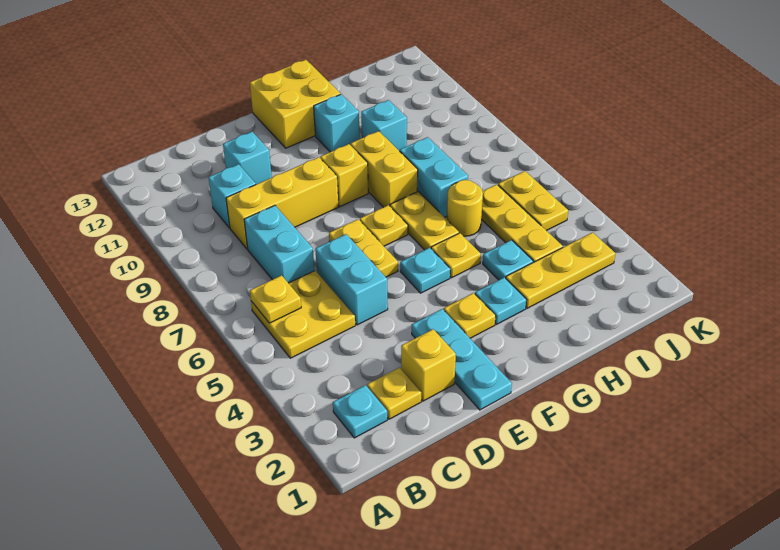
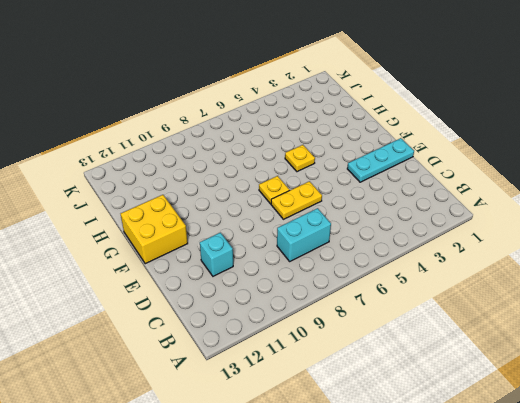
none -> cyan 1x1 plate [333,385,387,438]
none -> yellow 2x2 plate [251,271,355,358]
none -> yellow 1x1 plate [367,368,421,419]

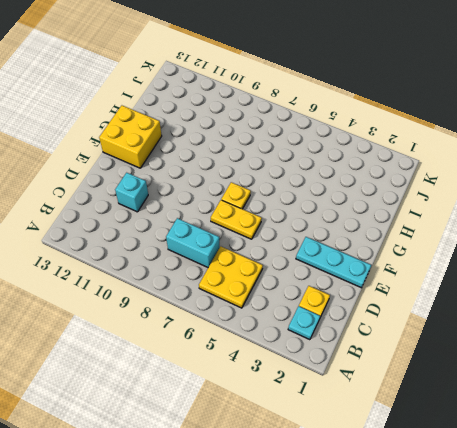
none -> yellow 1x3 brick [226,157,338,249]
none -> cyan 1x1 brick [209,164,256,228]
none -> yellow 1x1 brick [401,329,456,401]

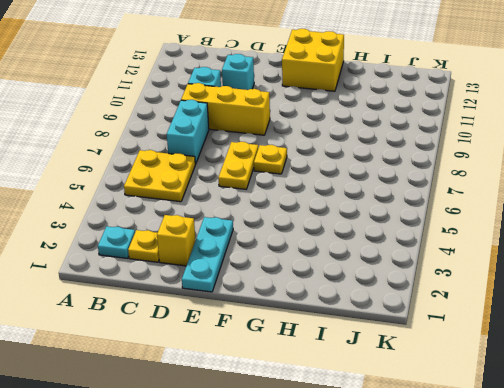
none -> cyan 1x2 brick [315,234,388,325]
none -> yellow 1x1 plate [444,293,496,338]
none -> cyan 1x1 plate [400,248,450,293]

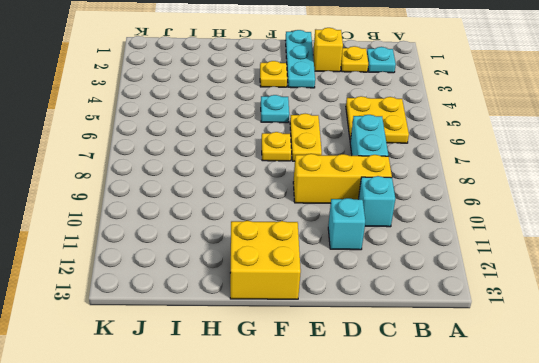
none -> cyan 1x2 brick [315,234,388,325]
none -> yellow 1x1 brick [320,144,368,207]
none -> cyan 1x1 plate [475,277,526,324]

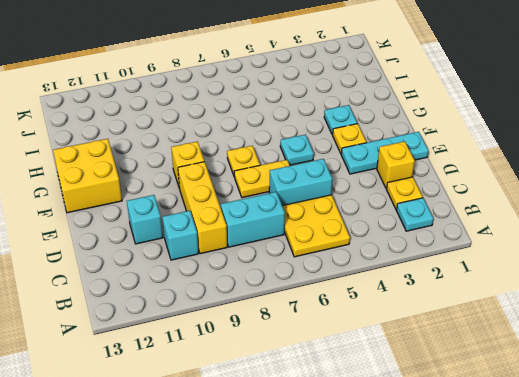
none -> yellow 1x1 plate [431,233,481,278]
none -> yellow 1x2 plate [390,191,459,250]
none -> yellow 1x2 brick [351,131,418,207]

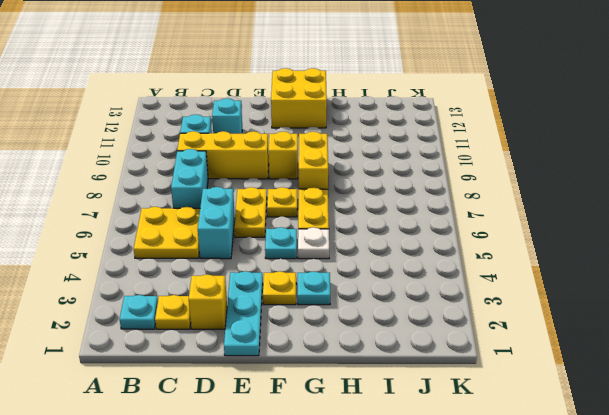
white 1x1 plate [298,227,329,259] -> yellow 1x1 plate [431,233,481,278]
none -> cyan 1x1 brick [314,94,360,152]
none -> yellow 1x3 plate [506,232,615,308]
none -> cyan 1x1 plate [483,240,533,280]

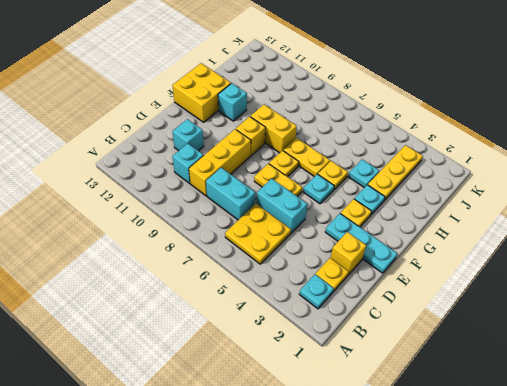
none -> yellow 1x1 round brick [447,180,483,236]
none -> cyan 1x2 brick [400,137,468,217]
none -> cyan 1x1 brick [361,100,407,151]

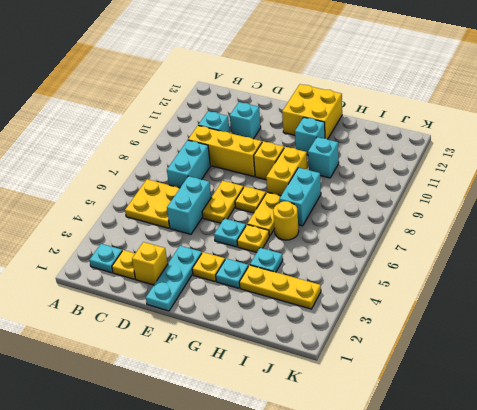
none -> yellow 1x3 plate [481,184,563,262]
none -> yellow 1x2 plate [498,171,568,231]
none -> yellow 1x1 plate [250,275,301,323]

